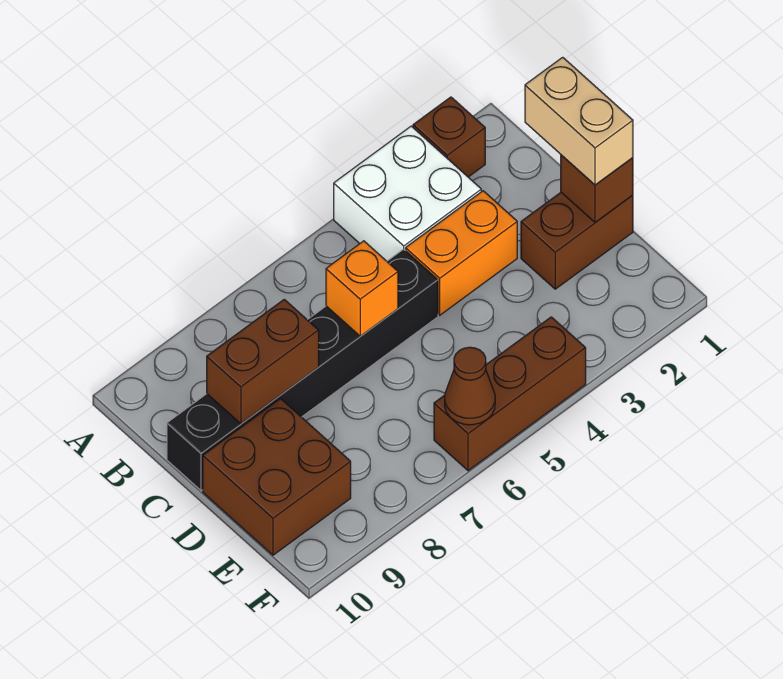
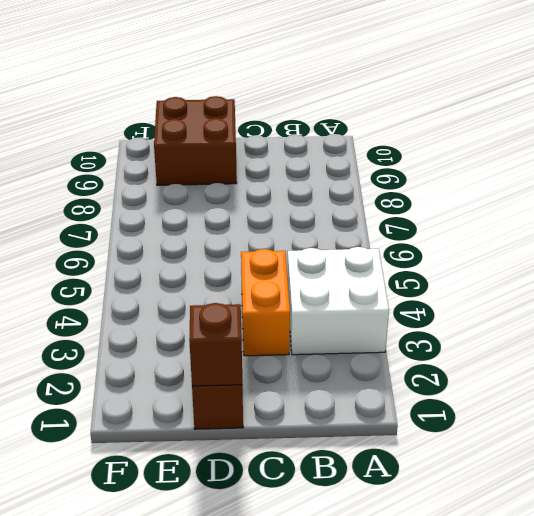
none -> brown 1x1 brick [413,97,485,177]
none -> black 1x6 brick [167,249,438,491]
none -> brown 1x3 brick [434,317,586,471]

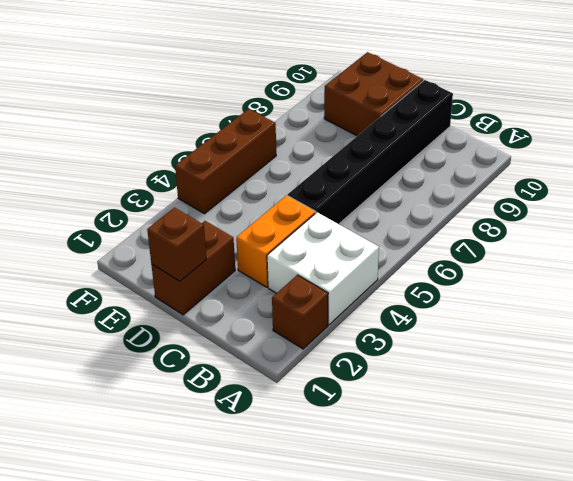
none -> orange 1x1 brick [326,241,398,336]
none -> brown 1x2 brick [207,299,319,424]
none -> brown 1x1 cone [445,347,495,425]

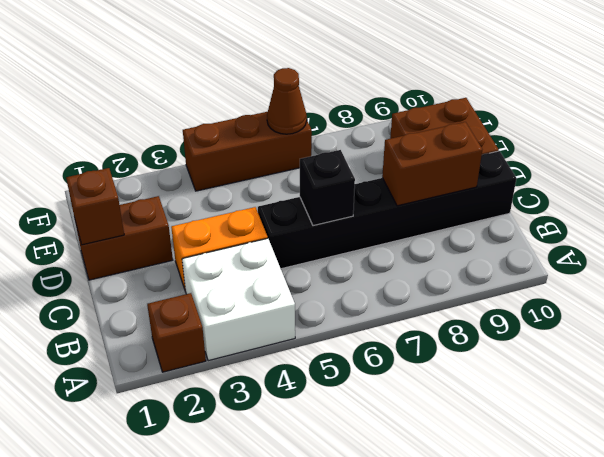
black 1x1 brick [300,150,355,226] -> orange 1x1 brick [326,241,398,336]
none -> tan 1x2 brick [525,57,633,185]

